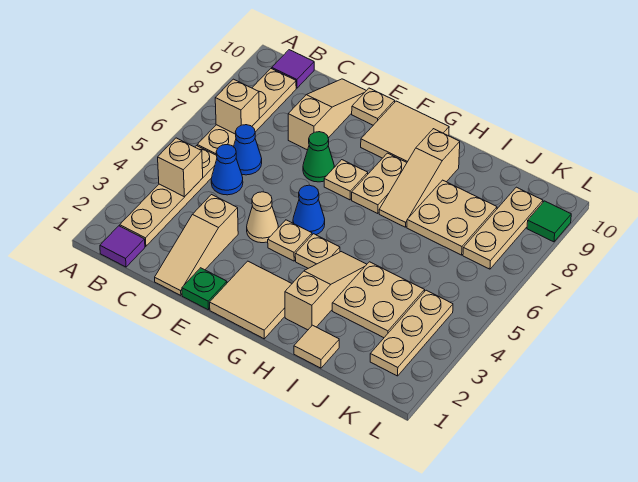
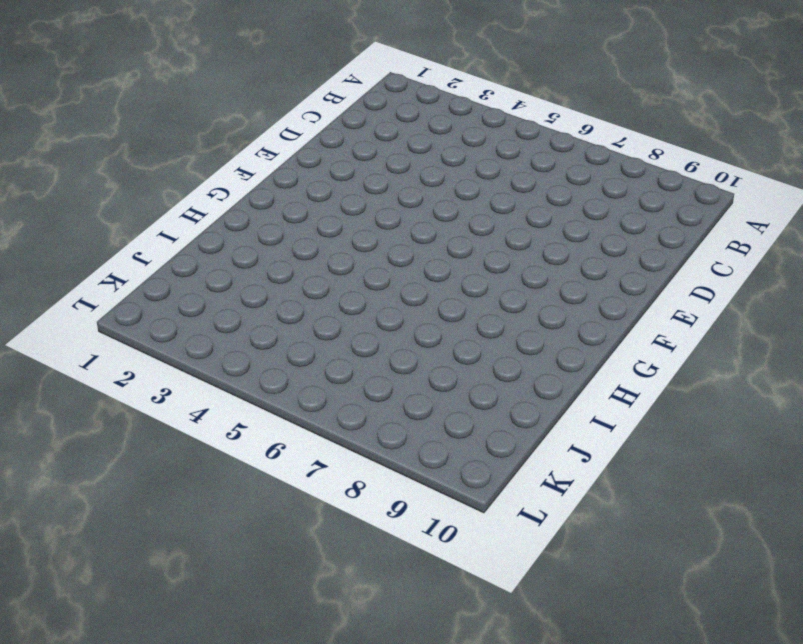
none -> purple 1x1 tile [100,226,145,267]
none -> tan 1x4 plate [120,146,217,246]
none -> tan 1x4 plate [197,68,296,155]

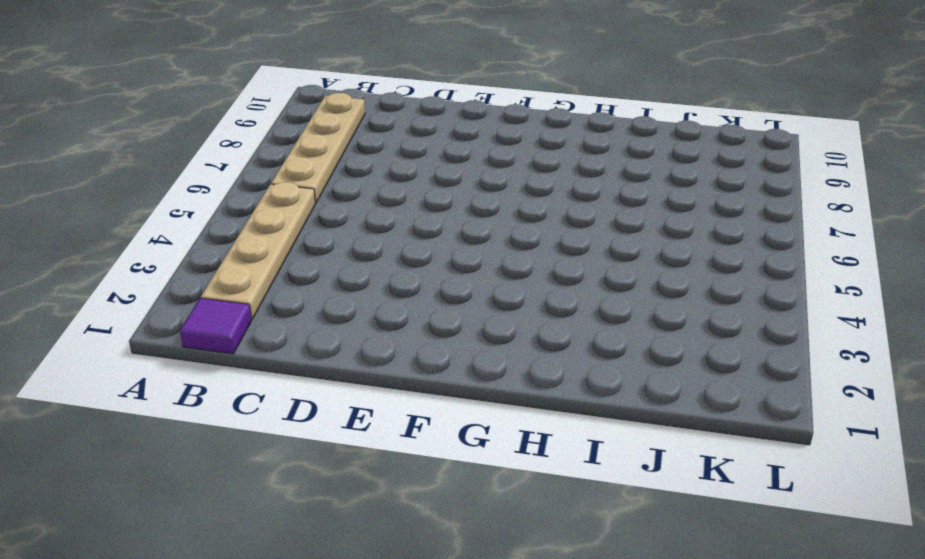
none -> purple 1x1 tile [272,50,314,88]
none -> blue 1x1 cone [211,144,243,195]
none -> blue 1x1 cone [234,125,262,175]

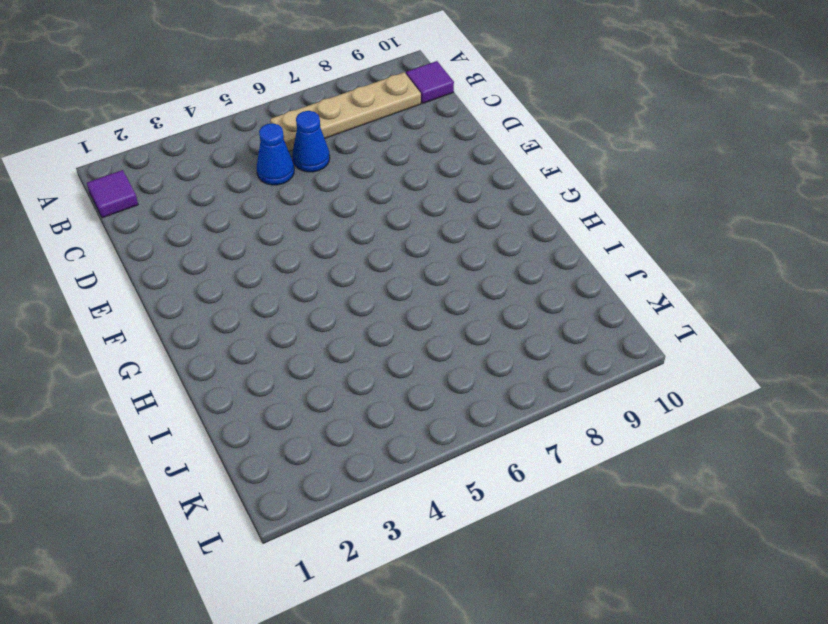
none -> tan 1x4 plate [120,146,217,246]
none -> tan 1x3 slope [155,195,238,295]
none -> tan 1x3 slope [288,79,366,150]

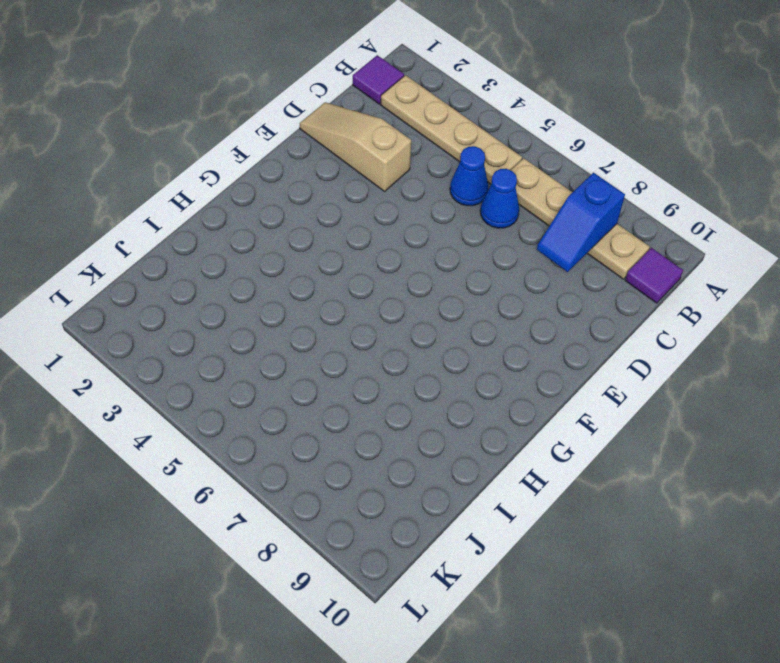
blue 1x2 slope [537,173,625,272] -> none
none -> tan 1x3 slope [288,79,366,150]
none -> green 1x1 plate [182,268,227,310]
none -> tan 1x1 cone [247,192,278,243]

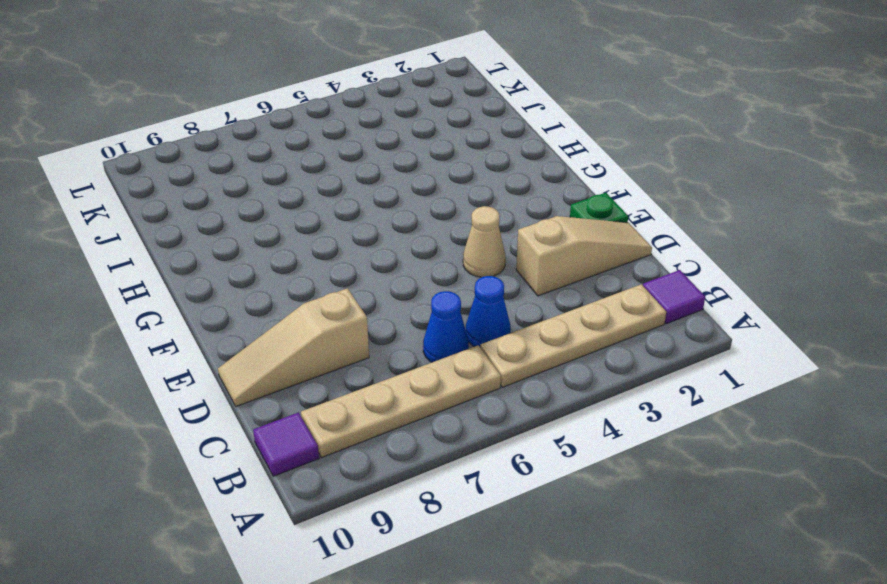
none -> green 1x1 cone [303,132,334,182]
none -> tan 1x1 plate [352,88,395,125]
none -> tan 2x2 tile [210,261,292,339]

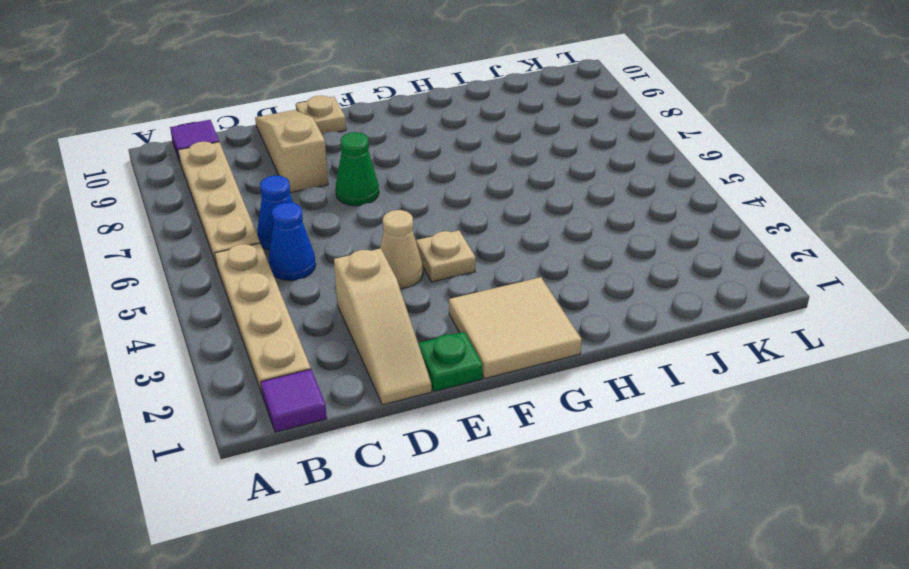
none -> blue 1x1 cone [293,185,325,235]
none -> tan 1x1 plate [324,160,368,200]
none -> tan 2x2 tile [361,101,449,162]

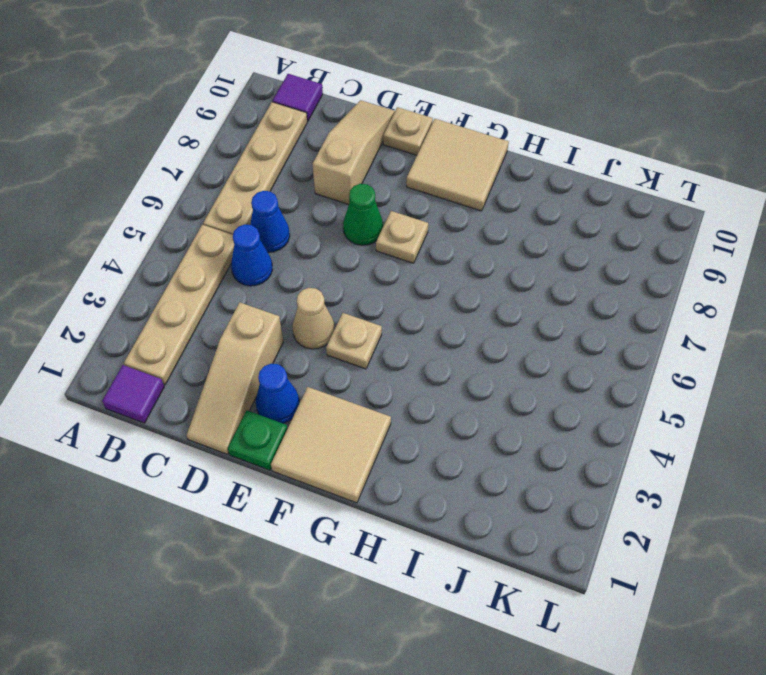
blue 1x1 cone [256,364,299,424] -> blue 1x1 cone moved to [293,185,325,235]
none -> tan 1x1 plate [295,234,340,268]
none -> tan 1x2 plate [352,153,407,214]
none -> tan 1x3 slope [285,252,367,330]

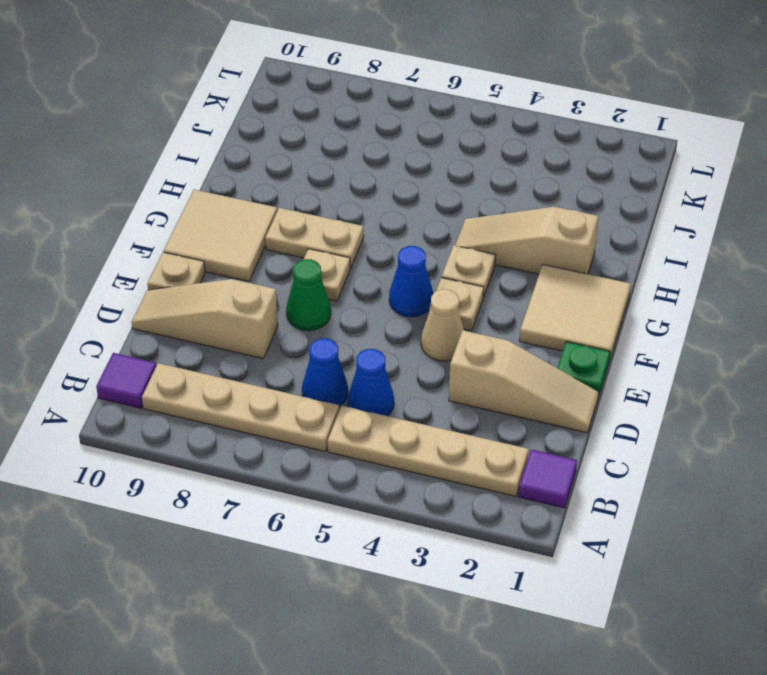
none -> tan 1x3 slope [379,129,460,227]
none -> tan 1x1 tile [294,325,339,368]
none -> tan 2x2 plate [332,262,425,338]

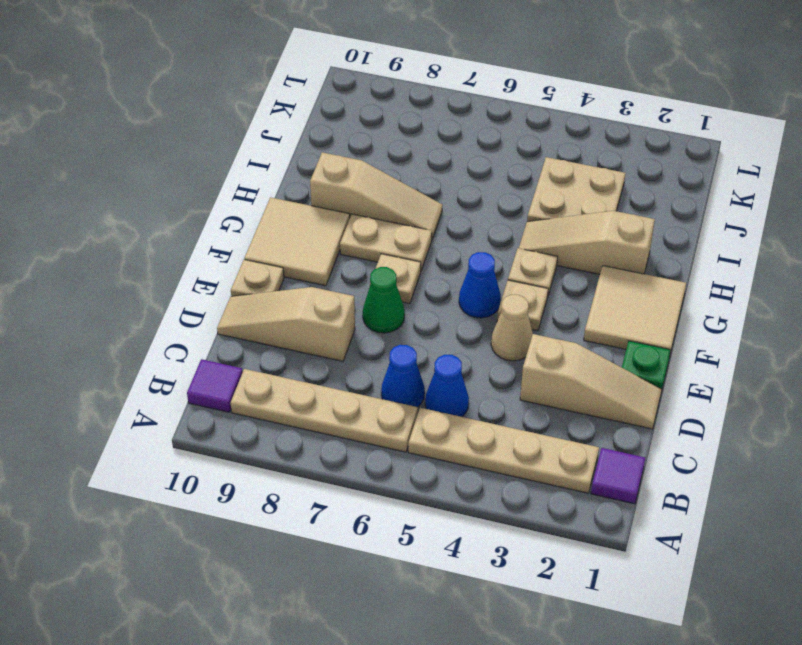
none -> tan 1x1 tile [294,325,339,368]
none -> tan 2x2 plate [407,180,497,255]
none -> tan 1x3 plate [370,290,453,376]

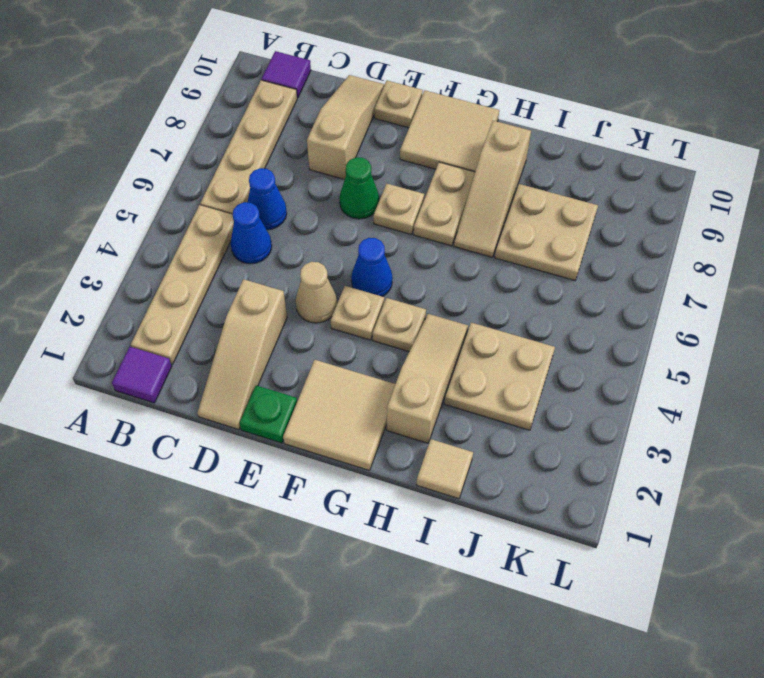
none -> tan 1x3 plate [370,290,453,376]
none -> tan 1x3 plate [463,187,543,269]
none -> green 1x1 tile [527,201,571,242]

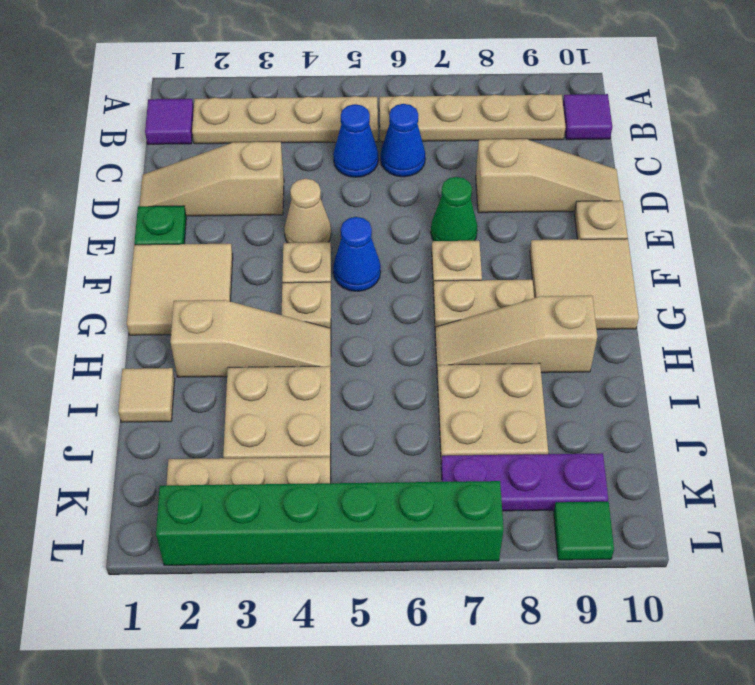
purple 1x3 plate [441,453,608,511] -> tan 1x3 plate [463,187,543,269]
green 1x6 brick [156,481,504,565] -> none
none -> tan 1x1 brick [158,138,203,197]
none -> tan 1x1 brick [215,79,259,134]

